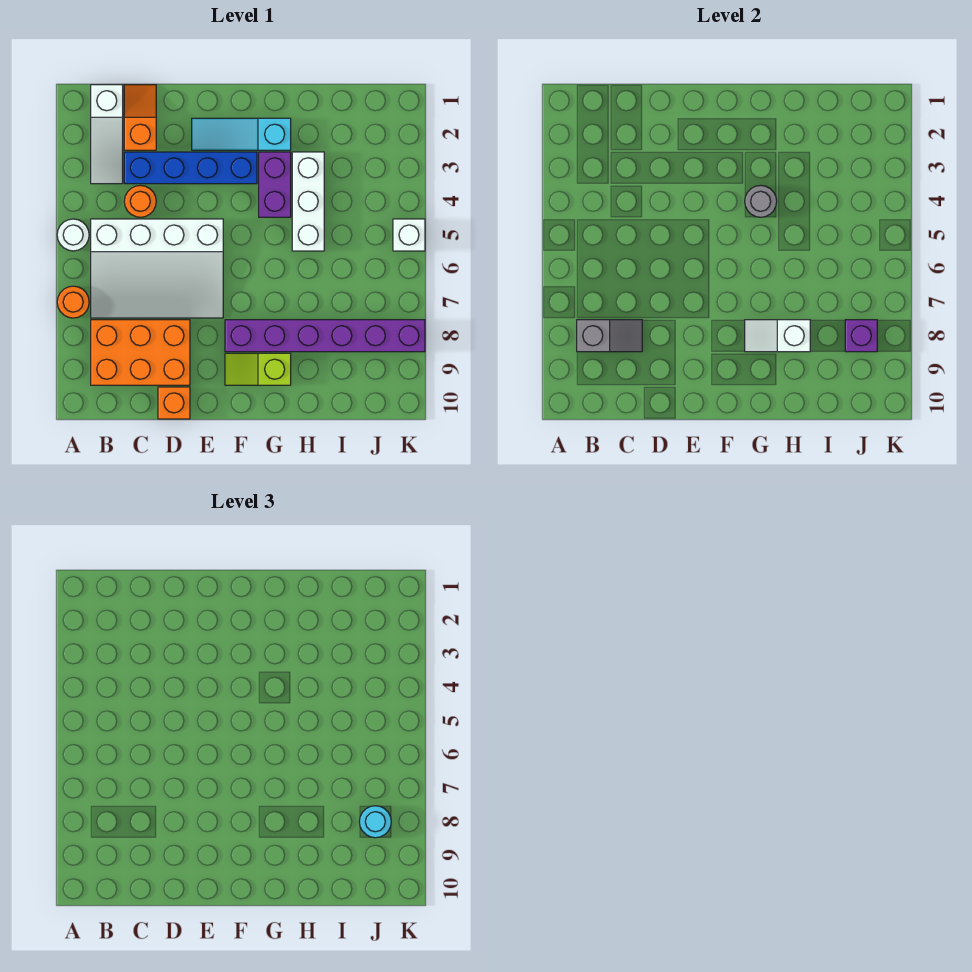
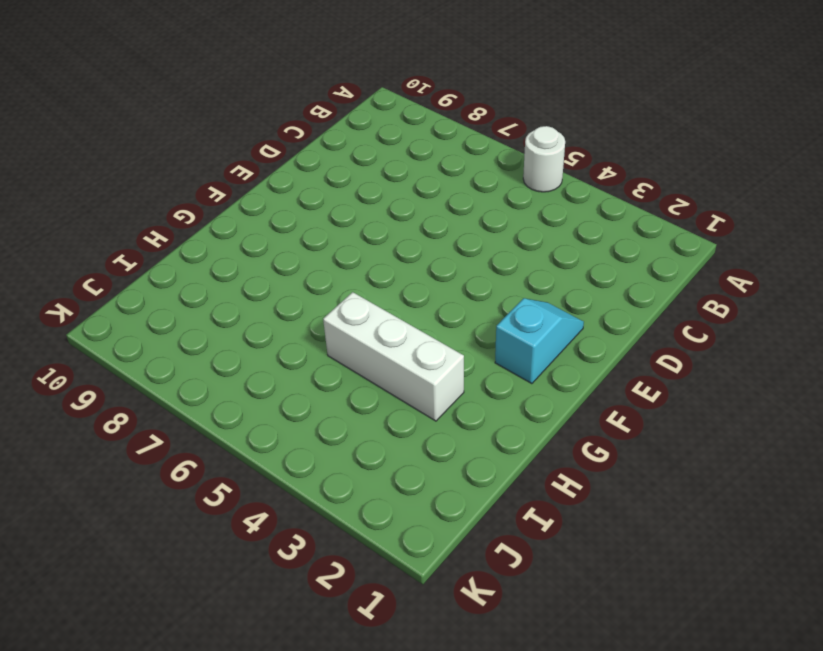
cyan 1x2 slope [495,298,584,384] -> cyan 1x3 slope [192,118,291,150]
none -> orange 1x1 round brick [57,286,89,318]
none -> white 1x3 slope [91,85,123,184]
none -> white 3x4 slope [91,219,223,318]

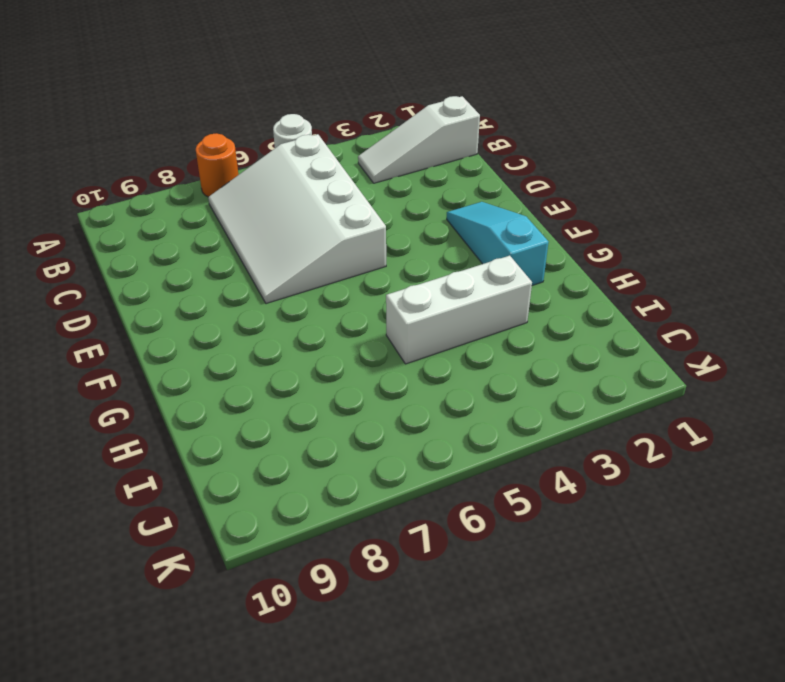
none -> orange 2x3 brick [91,320,190,385]
none -> orange 1x2 slope [124,85,156,150]
none -> blue 1x4 brick [124,152,257,184]

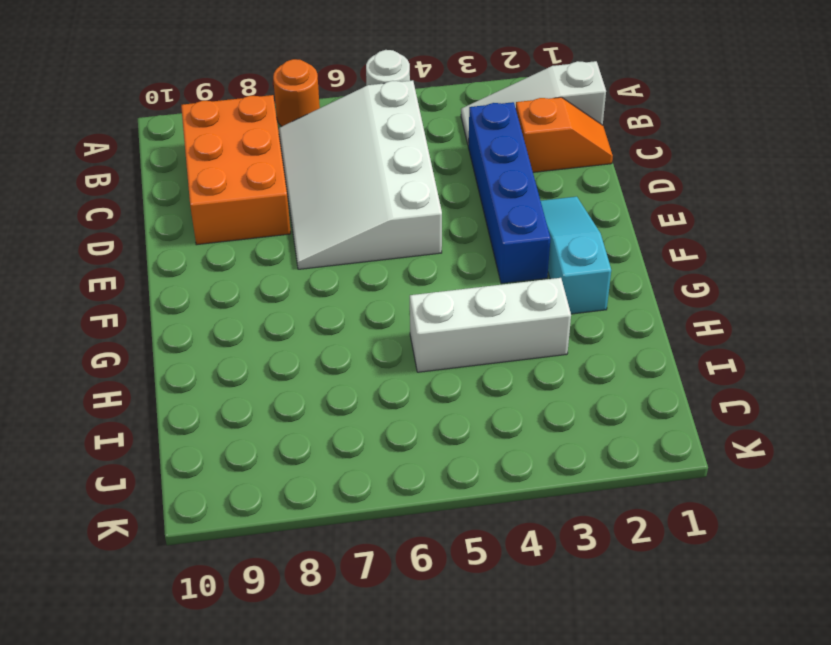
none -> orange 1x1 round brick [124,185,156,217]
none -> orange 1x1 brick [158,387,190,419]
none -> purple 1x6 brick [225,320,425,352]

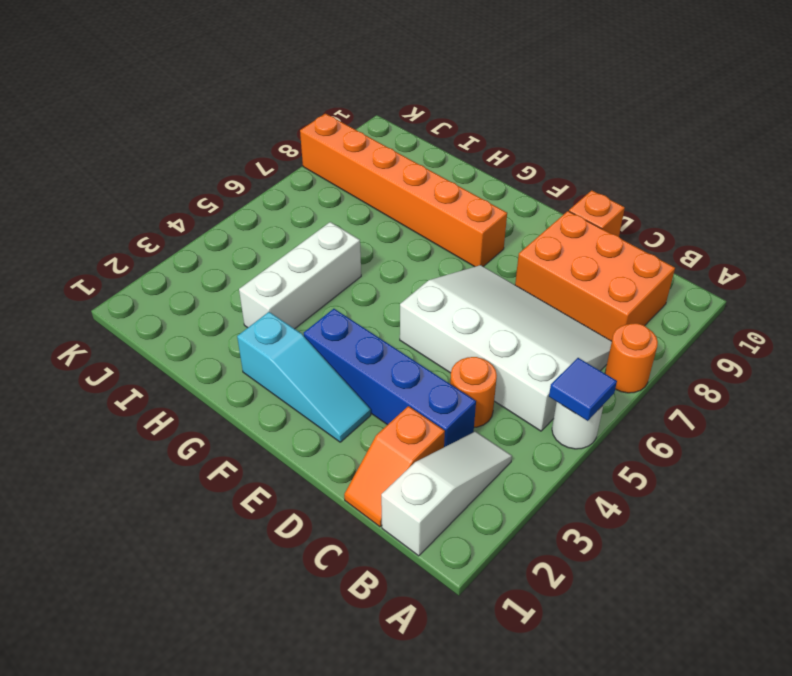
blue 1x1 tile [549,358,617,421] -> none
orange 1x6 brick [300,114,507,267] -> purple 1x6 brick [225,320,425,352]
none -> lime 1x2 slope [225,353,291,385]
none -> purple 1x2 brick [259,152,291,217]
none -> white 1x1 brick [393,219,425,251]

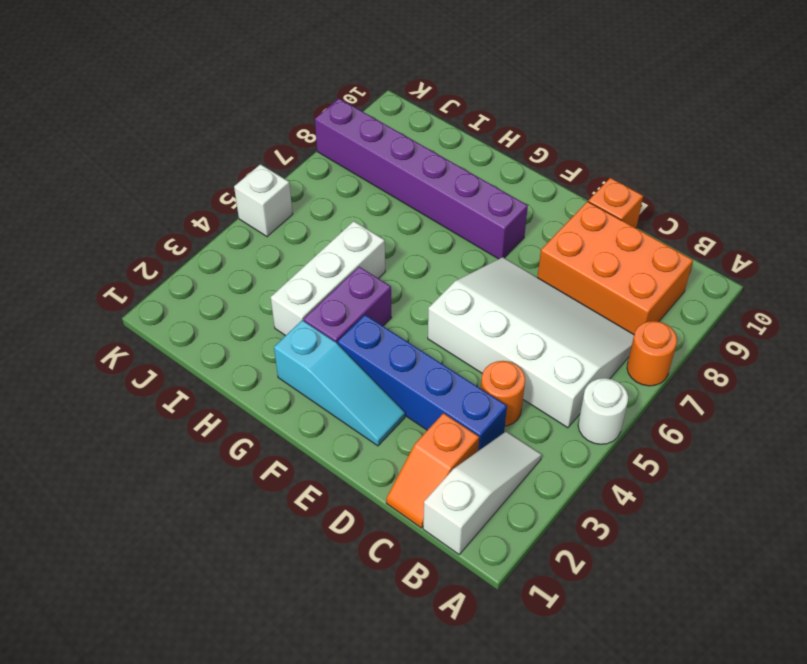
none -> lime 1x2 slope [225,353,291,385]
none -> grey 1x2 slope [577,320,642,352]
none -> grey 1x1 round brick [745,185,777,217]

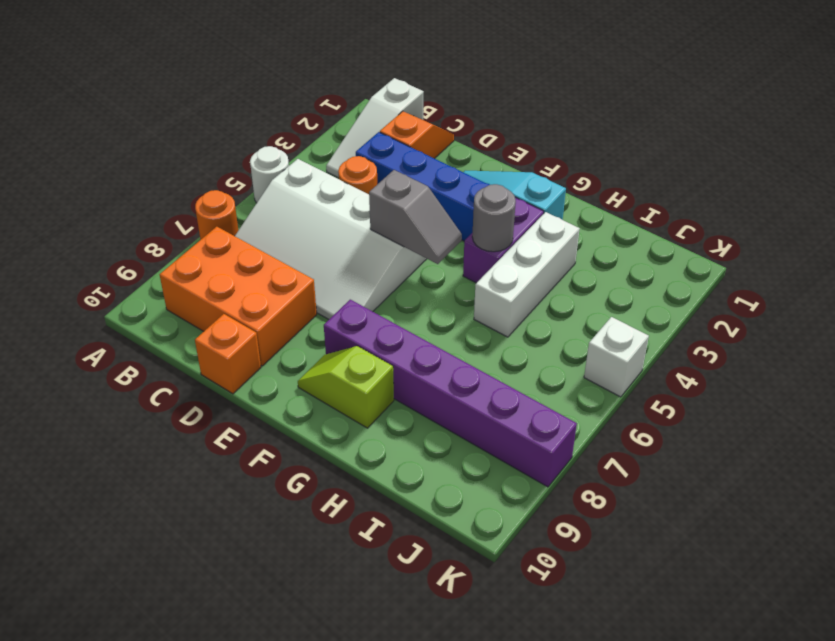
grey 1x2 slope [369,170,462,264] -> grey 1x2 slope moved to [577,320,642,352]
none -> white 1x2 slope [745,320,810,352]
none -> purple 1x1 brick [845,320,877,352]
none -> cyan 1x1 round brick [359,806,391,838]

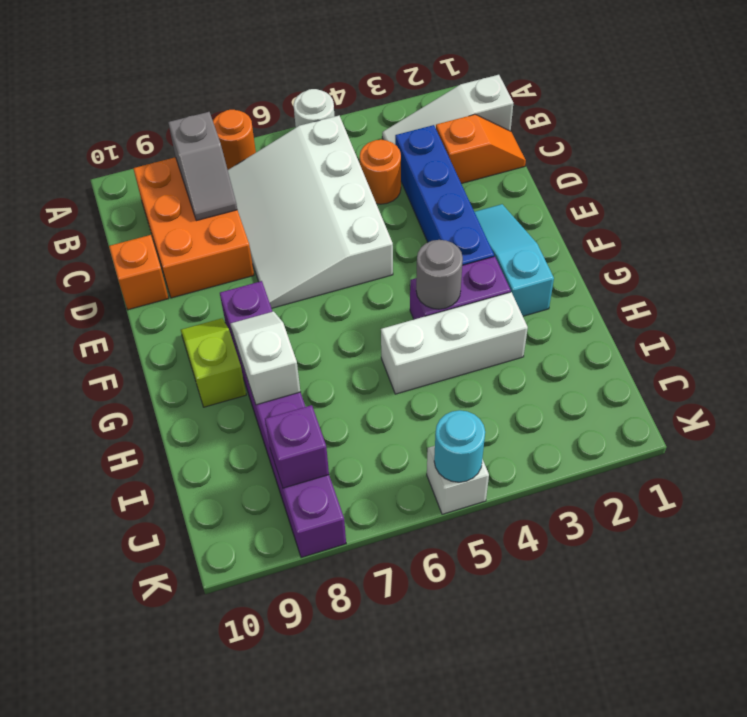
cyan 1x1 round brick [434,410,485,482] -> cyan 1x1 round brick moved to [359,806,391,838]

